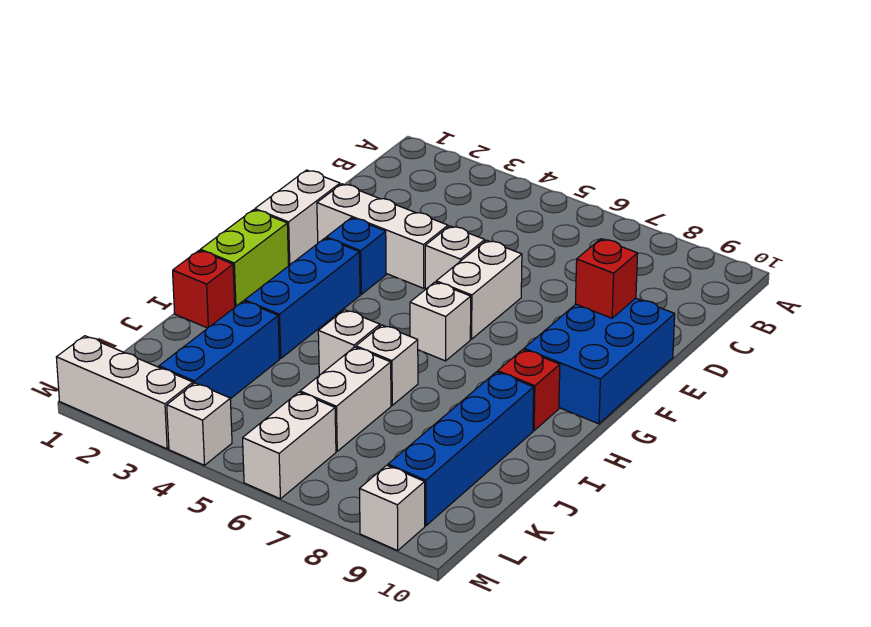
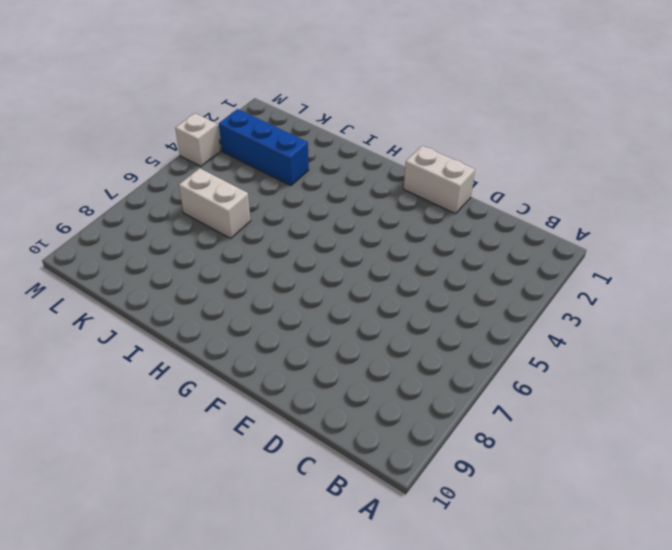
none -> white 1x3 brick [317,184,448,288]
none -> white 1x1 brick [425,226,485,289]
none -> white 1x2 brick [436,240,522,339]

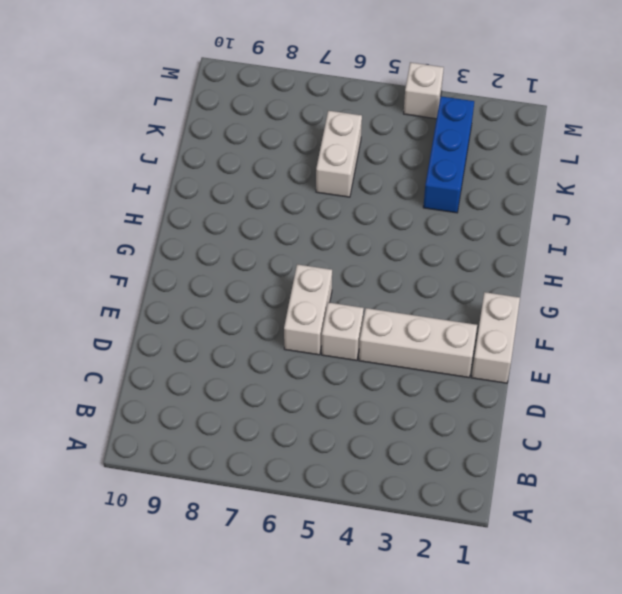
none -> blue 2x3 brick [524,298,675,424]
none -> blue 1x1 brick [326,218,386,294]
none -> lime 1x2 brick [200,210,289,307]

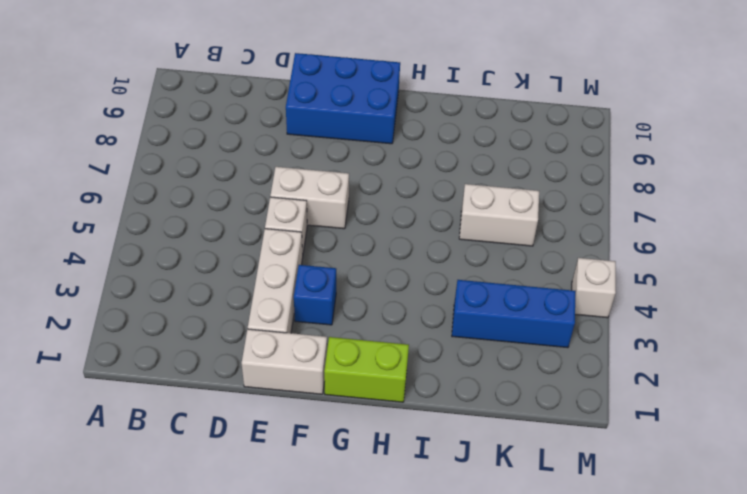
none -> blue 1x3 brick [245,238,360,359]
none -> white 1x1 brick [410,282,471,361]
none -> red 1x1 brick [498,350,560,431]

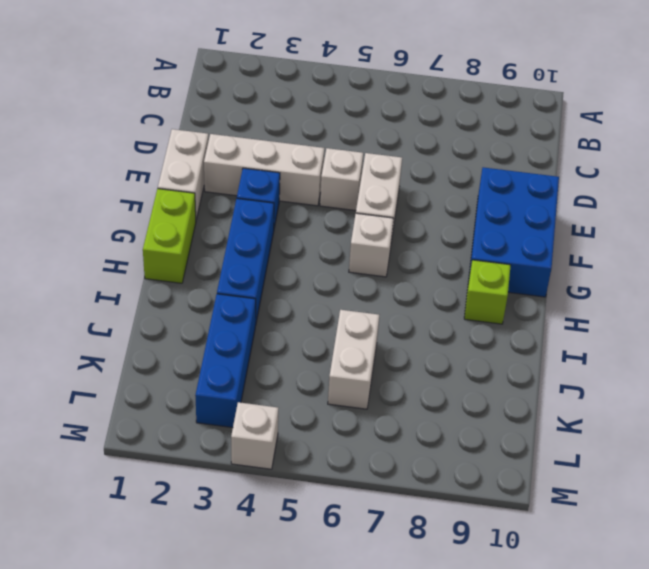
lime 1x1 brick [464,260,511,324] -> red 1x1 brick [498,350,560,431]
none -> red 1x1 brick [173,250,235,328]
none -> white 1x1 brick [318,310,380,375]
none -> white 1x1 brick [356,325,418,405]

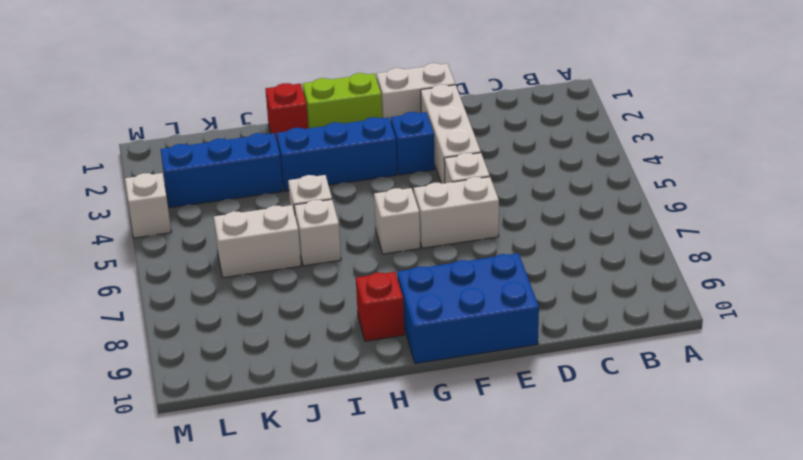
none -> blue 1x4 brick [388,372,534,526]
none -> white 1x2 brick [243,392,336,499]
none -> white 1x3 brick [56,336,193,449]

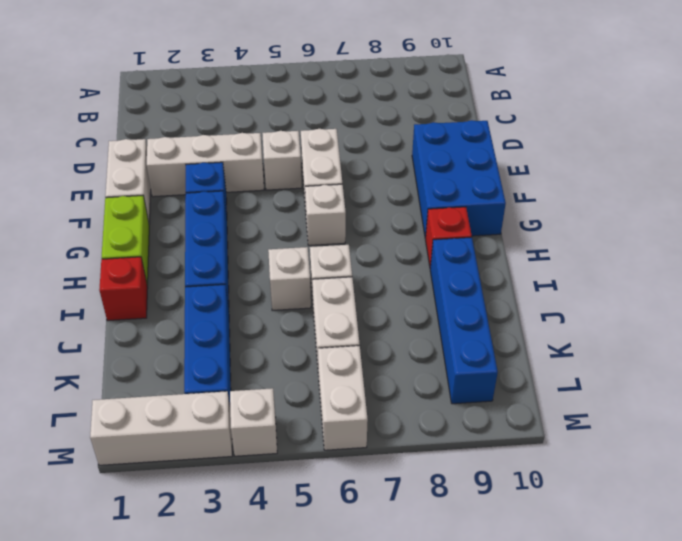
none -> white 1x1 brick [359,465,425,551]
none -> red 1x1 brick [575,239,638,318]

